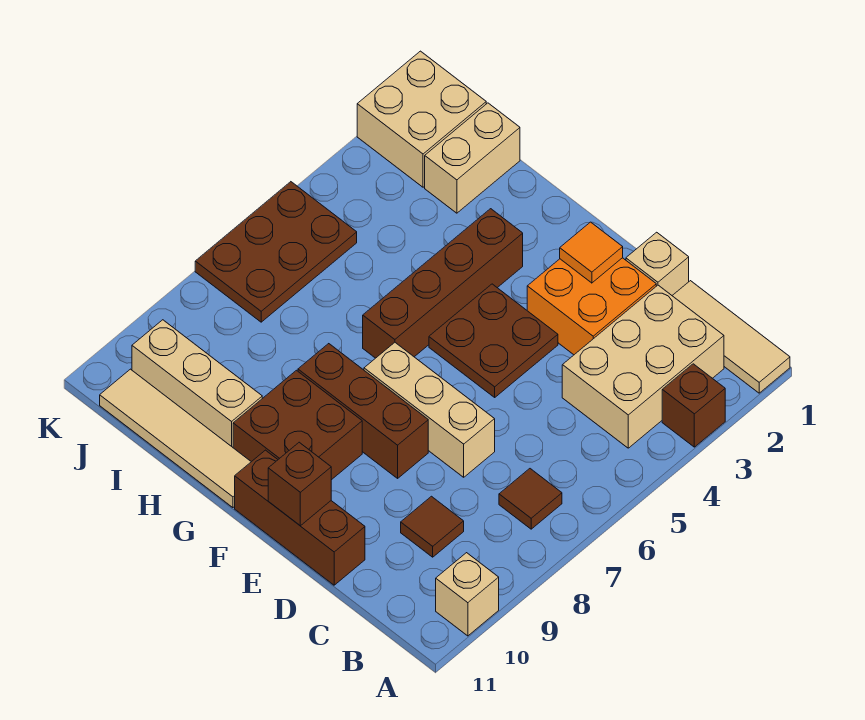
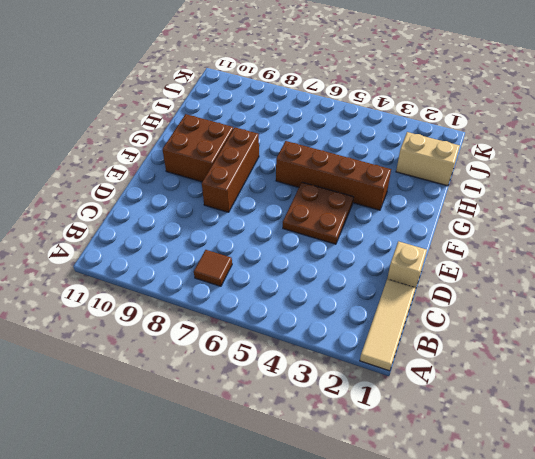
none -> brown 1x1 brick [662,364,725,447]
none -> tan 1x1 brick [436,553,499,636]
none -> tan 2x3 brick [562,285,724,448]

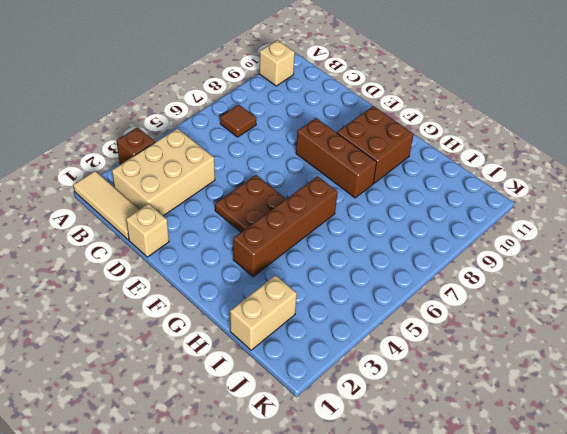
none -> brown 1x1 tile [401,496,464,557]
none -> orange 2x2 brick [527,258,656,355]
none -> tan 1x3 brick [364,343,495,477]

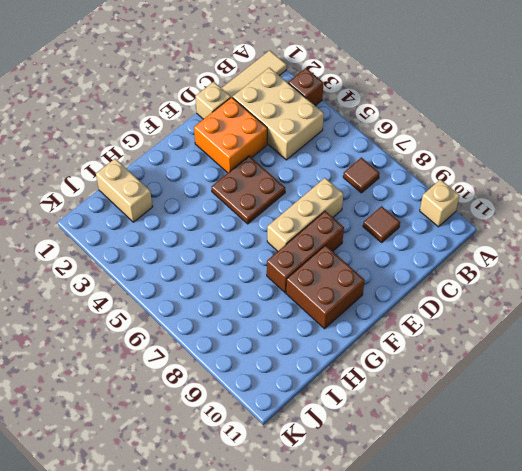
none -> brown 1x3 brick [235,450,365,585]
none -> brown 1x4 brick [363,209,523,358]
none -> tan 1x4 tile [100,369,251,508]

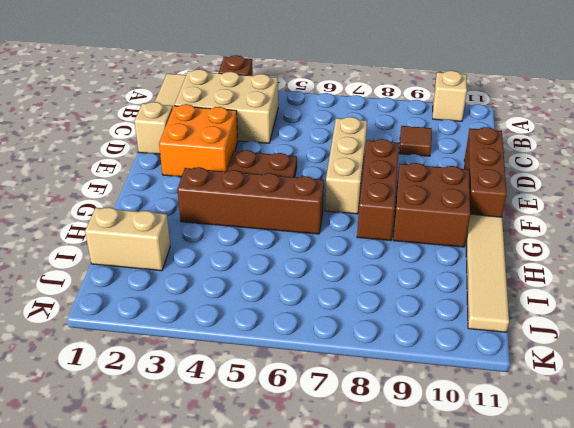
none -> brown 1x1 tile [499,469,562,529]
none -> tan 1x3 brick [132,320,262,447]
none -> tan 2x2 brick [357,51,486,187]

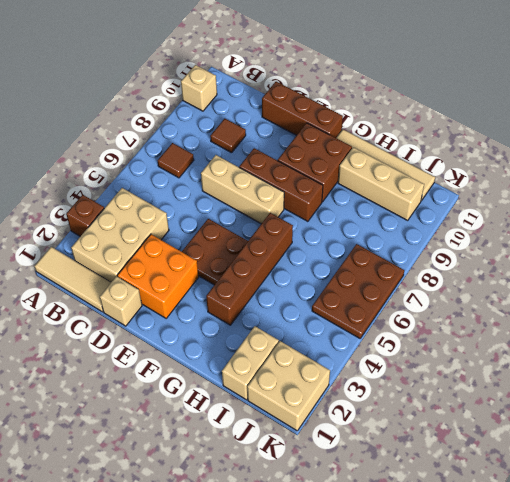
none -> orange 1x1 tile [560,222,623,283]
none -> brown 1x1 brick [268,442,331,526]

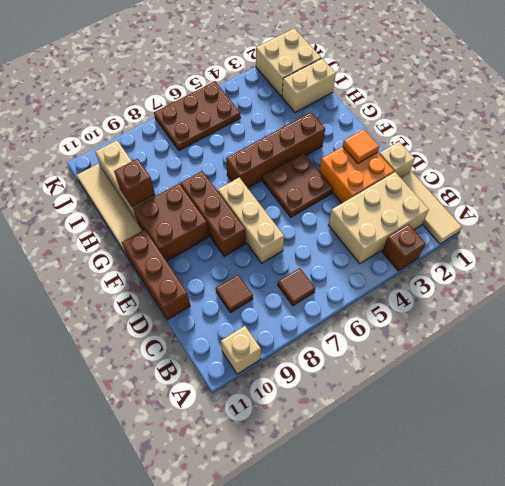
brown 1x1 brick [114,159,155,207] -> brown 1x1 brick moved to [268,442,331,526]

